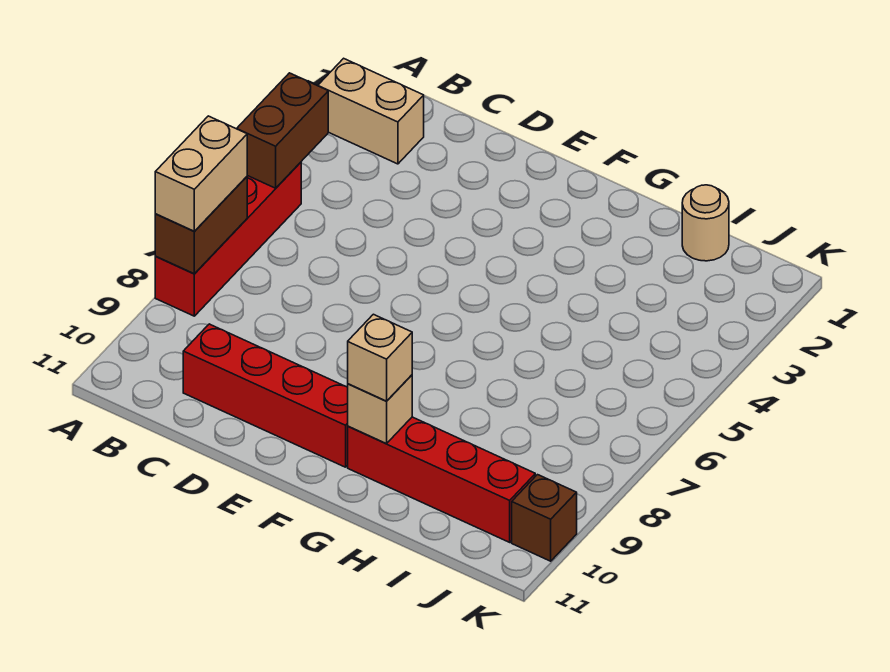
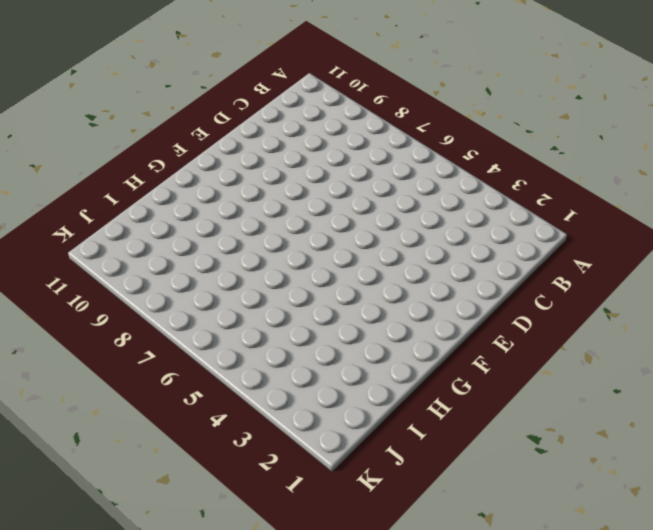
none -> tan 1x2 brick [318,58,424,164]
none -> red 1x4 brick [155,162,301,316]

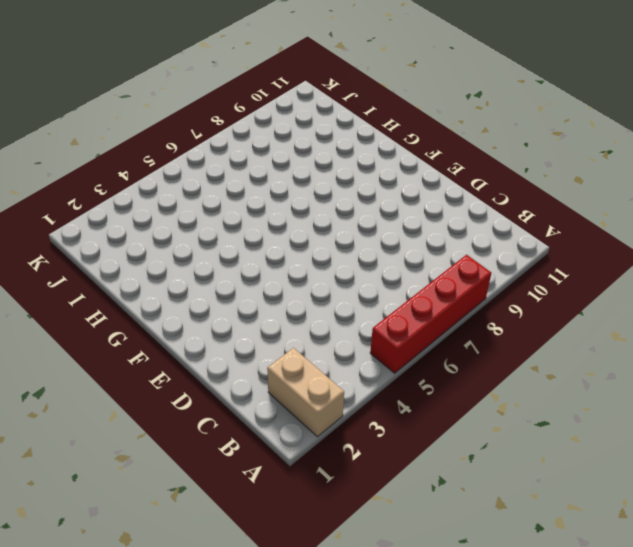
none -> red 1x4 brick [183,324,348,467]
none -> red 1x4 brick [348,417,535,542]

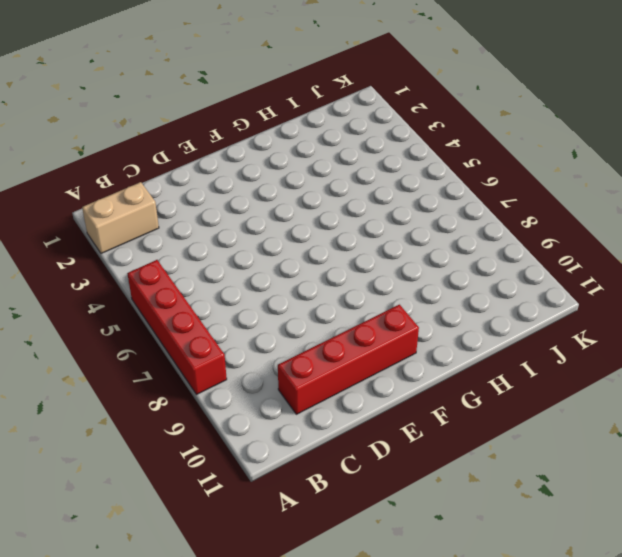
none -> red 1x4 brick [348,417,535,542]
none -> tan 1x1 round brick [682,185,729,261]

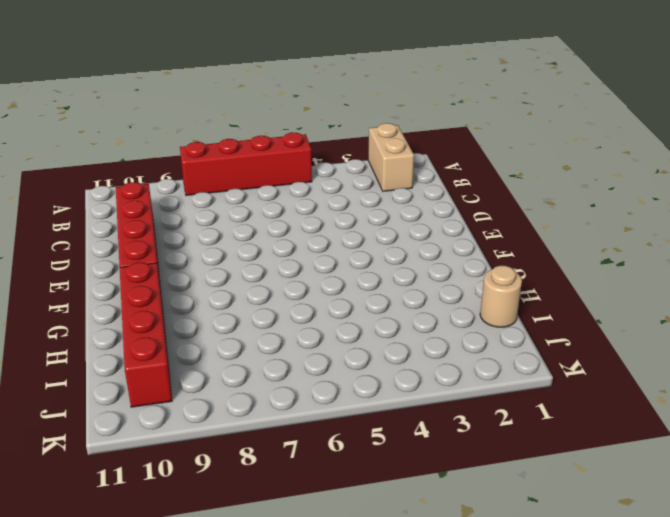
none -> brown 1x1 brick [512,475,577,561]
none -> brown 1x2 brick [237,73,328,188]

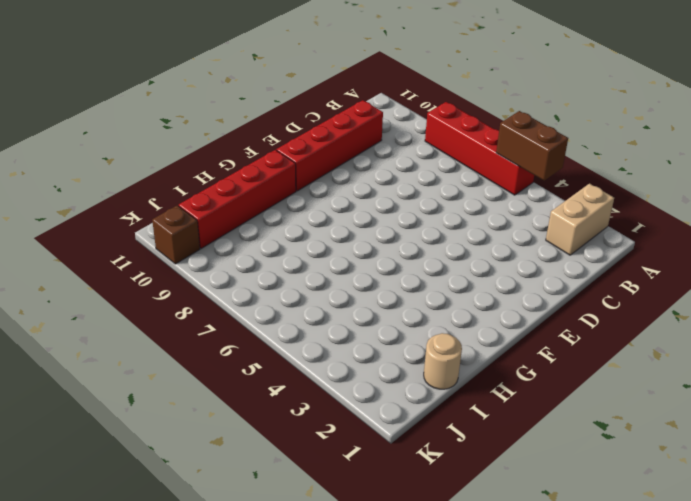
none -> brown 1x2 brick [155,177,247,274]
none -> tan 1x1 brick [348,375,412,444]

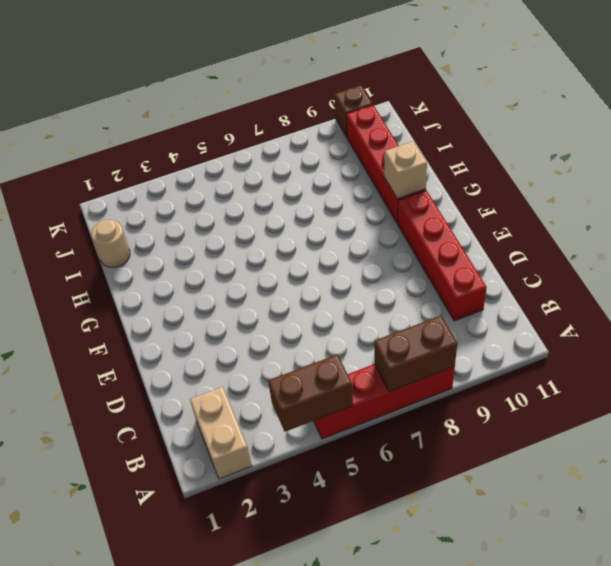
none -> tan 1x2 brick [155,116,247,231]
none -> tan 1x1 brick [348,314,412,401]

